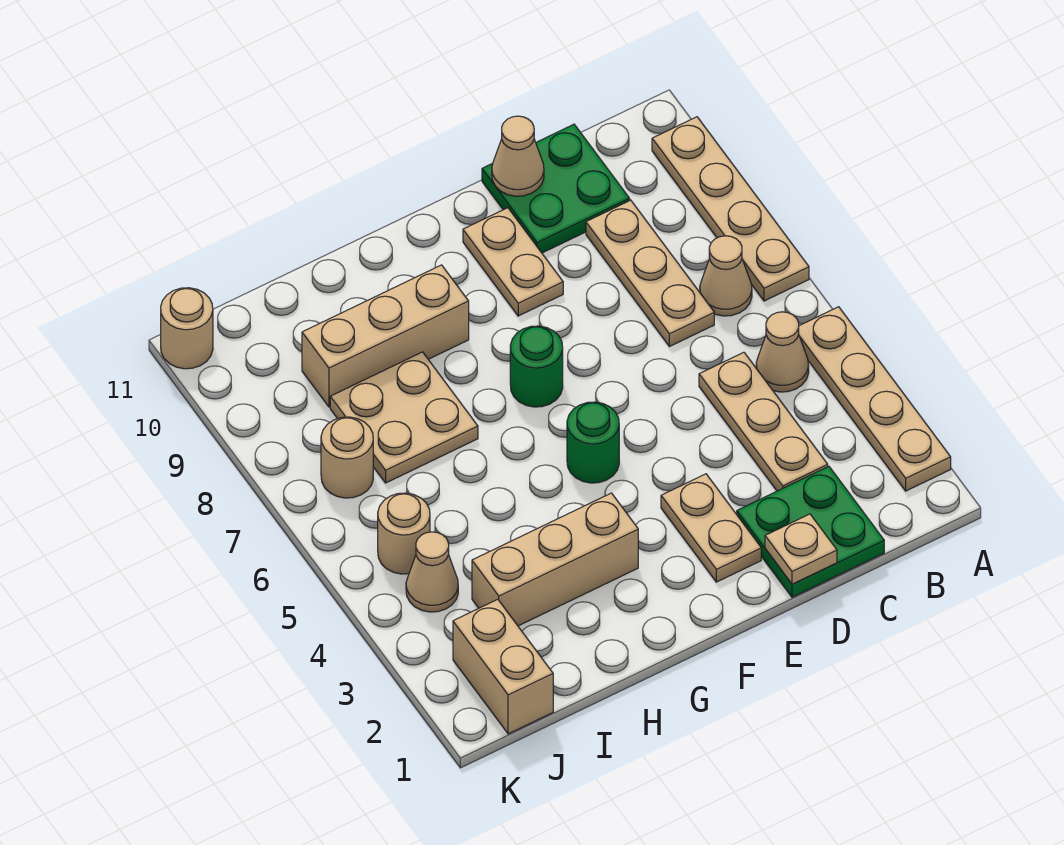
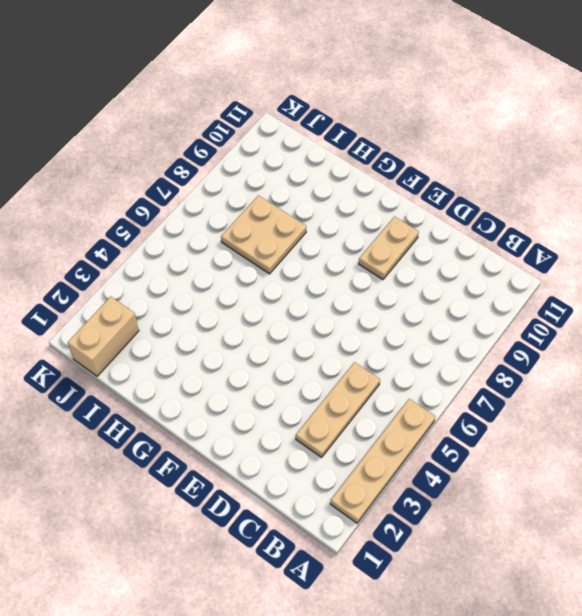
none -> tan 1x4 plate [652,117,809,301]
none -> tan 1x1 cone [756,312,809,392]
none -> tan 1x1 cone [700,236,752,316]

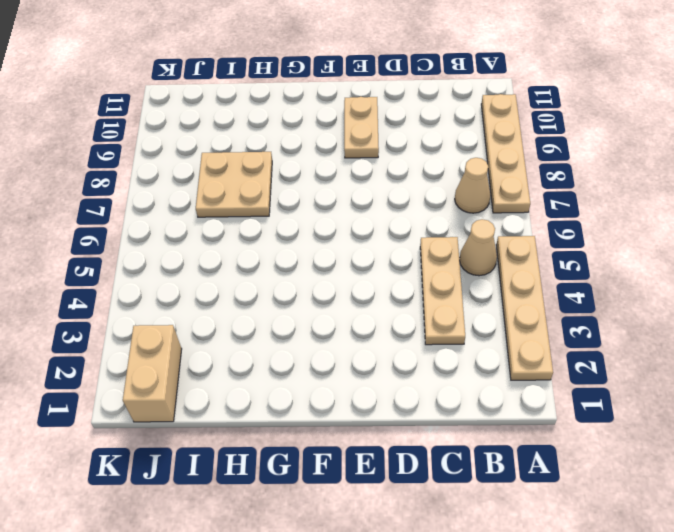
none -> green 2x2 plate [737,466,884,597]
none -> tan 1x3 plate [586,200,714,347]
none -> green 2x2 plate [482,124,630,253]

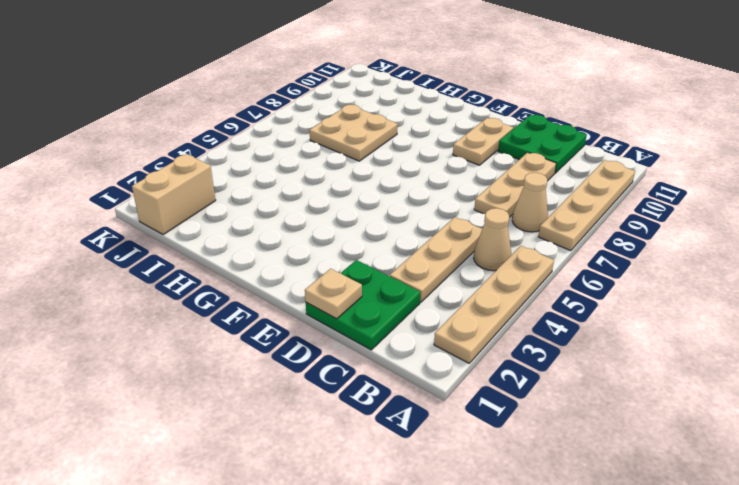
none -> tan 1x2 plate [661,474,761,582]
none -> green 1x1 round brick [567,402,619,483]
none -> green 1x1 round brick [510,326,563,407]

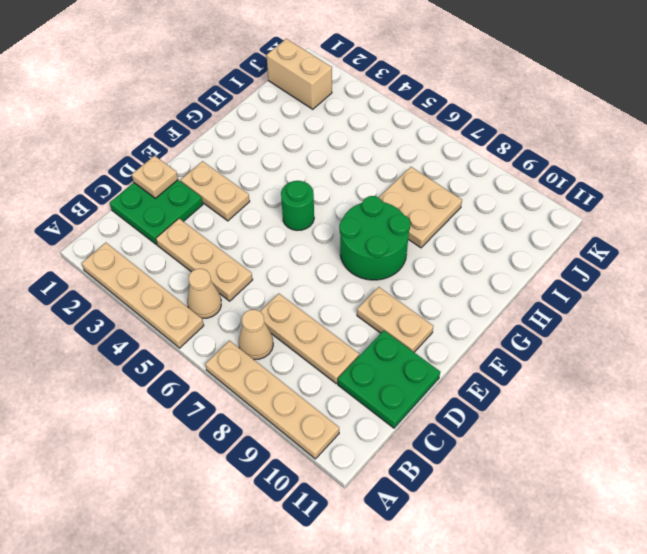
green 2x2 round brick [339,196,410,280] -> green 1x1 round brick [510,326,563,407]
none -> tan 1x3 brick [472,493,638,626]
none -> tan 1x3 brick [302,265,469,407]
none -> tan 1x1 cone [406,532,458,612]

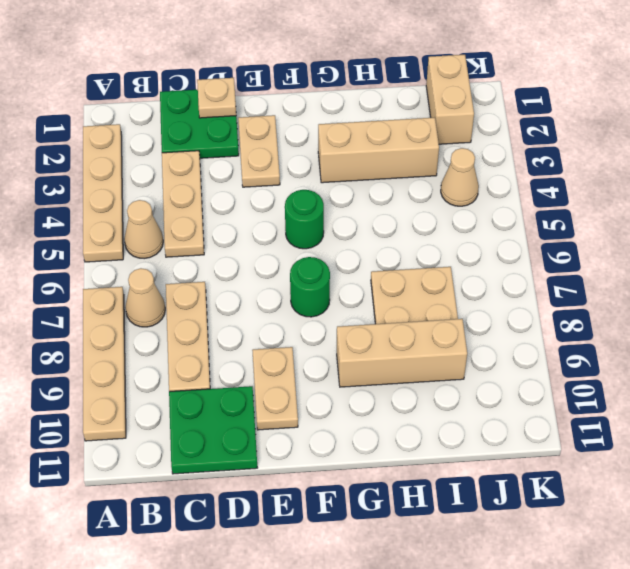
none -> tan 1x1 round brick [378,493,430,574]
none -> tan 1x1 round brick [321,417,373,498]
none -> tan 1x1 round brick [161,288,213,369]

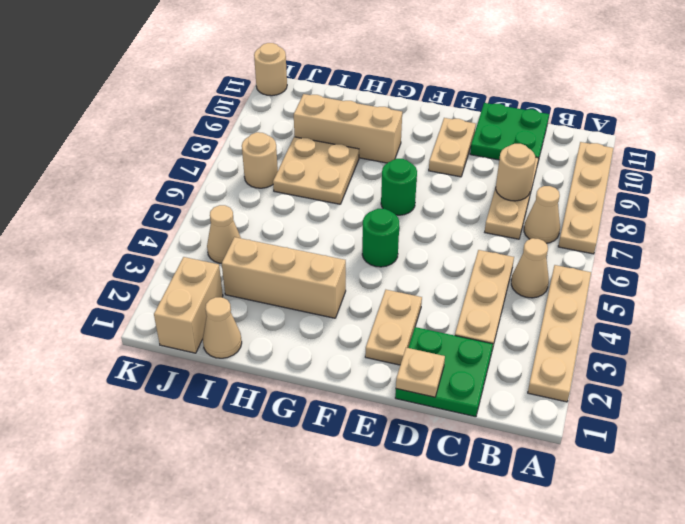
tan 1x1 round brick [496,144,535,201] -> tan 1x1 round brick moved to [378,493,430,574]
tan 1x1 cone [203,297,242,358] -> tan 1x1 cone moved to [492,116,544,196]

